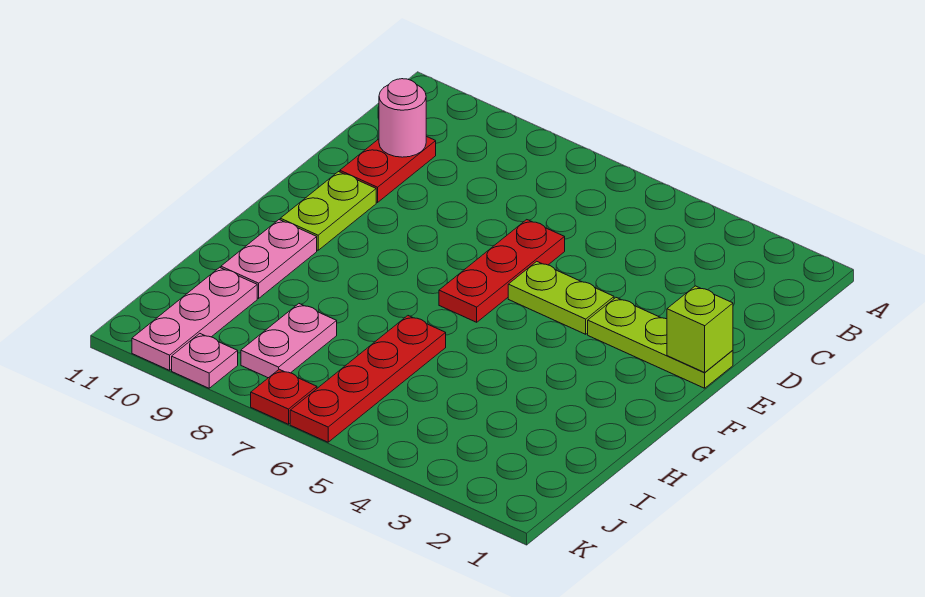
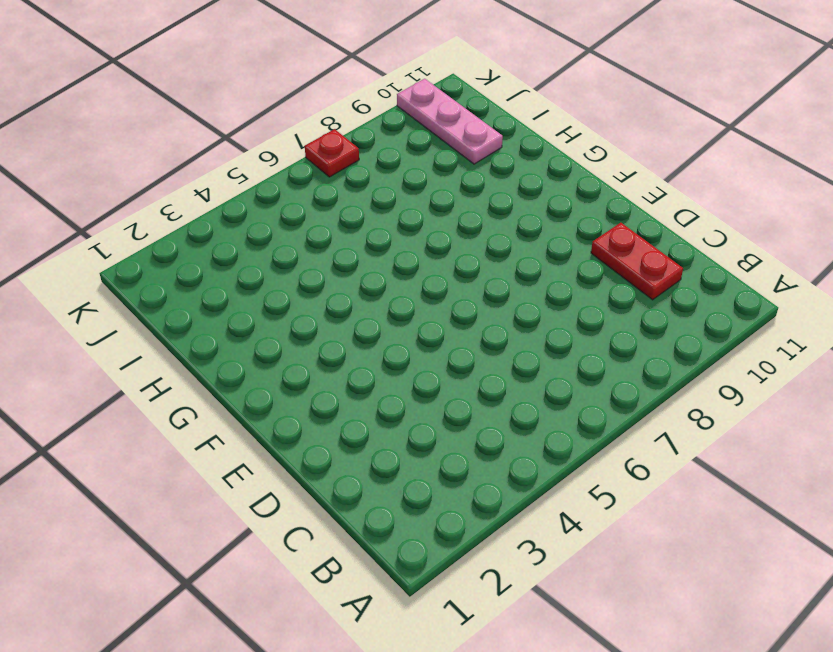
none -> red 1x3 plate [439,220,565,322]
none -> lime 1x3 plate [588,298,733,388]
none -> lime 1x2 plate [508,261,614,334]

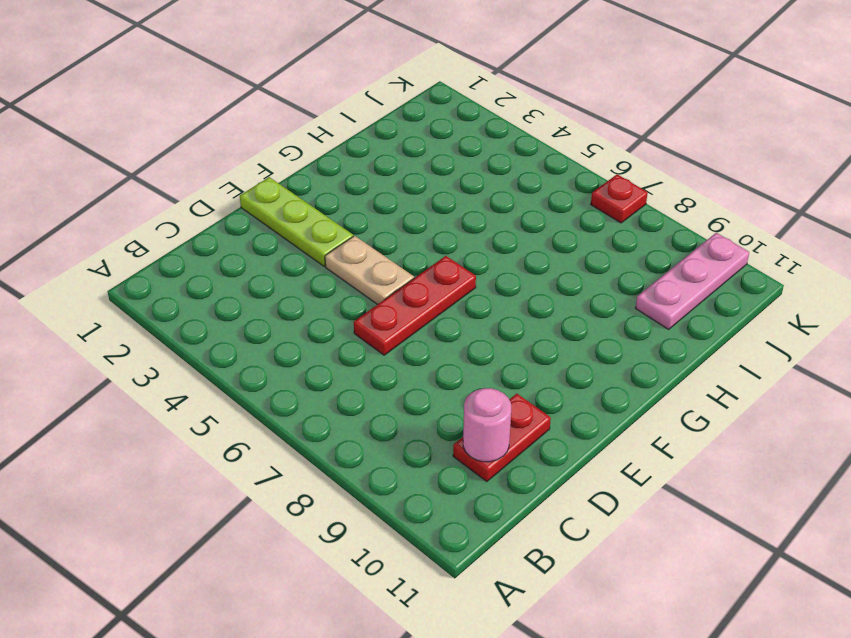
tan 1x2 plate [325,236,414,305] -> lime 1x2 plate [508,261,614,334]
none -> lime 1x2 plate [280,172,376,250]
none -> pink 1x2 plate [221,220,317,298]
none -> red 1x4 plate [290,316,446,442]

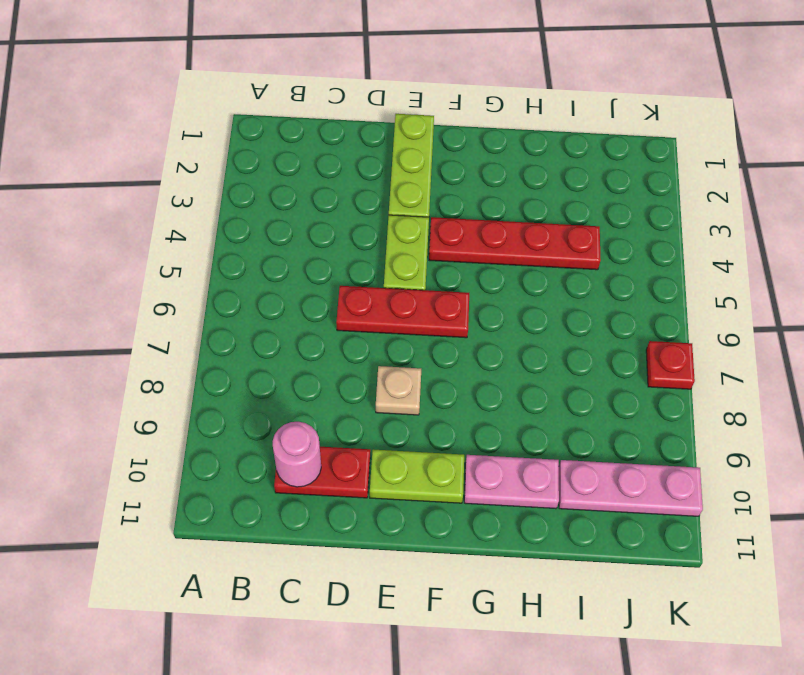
tan 1x1 plate [376,366,421,415] -> none
red 1x4 plate [429,217,601,270] -> red 1x4 plate moved to [290,316,446,442]
none -> pink 1x2 plate [241,304,337,378]
none -> pink 1x1 plate [172,334,238,388]
none -> lime 1x1 brick [667,286,733,372]

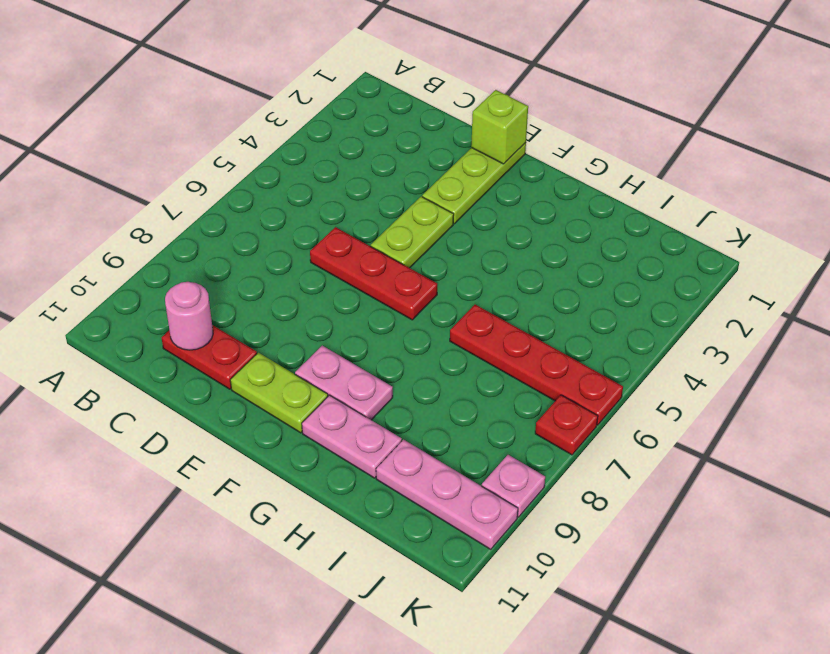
pink 1x2 plate [295,346,393,420] -> pink 1x2 plate moved to [241,304,337,378]

